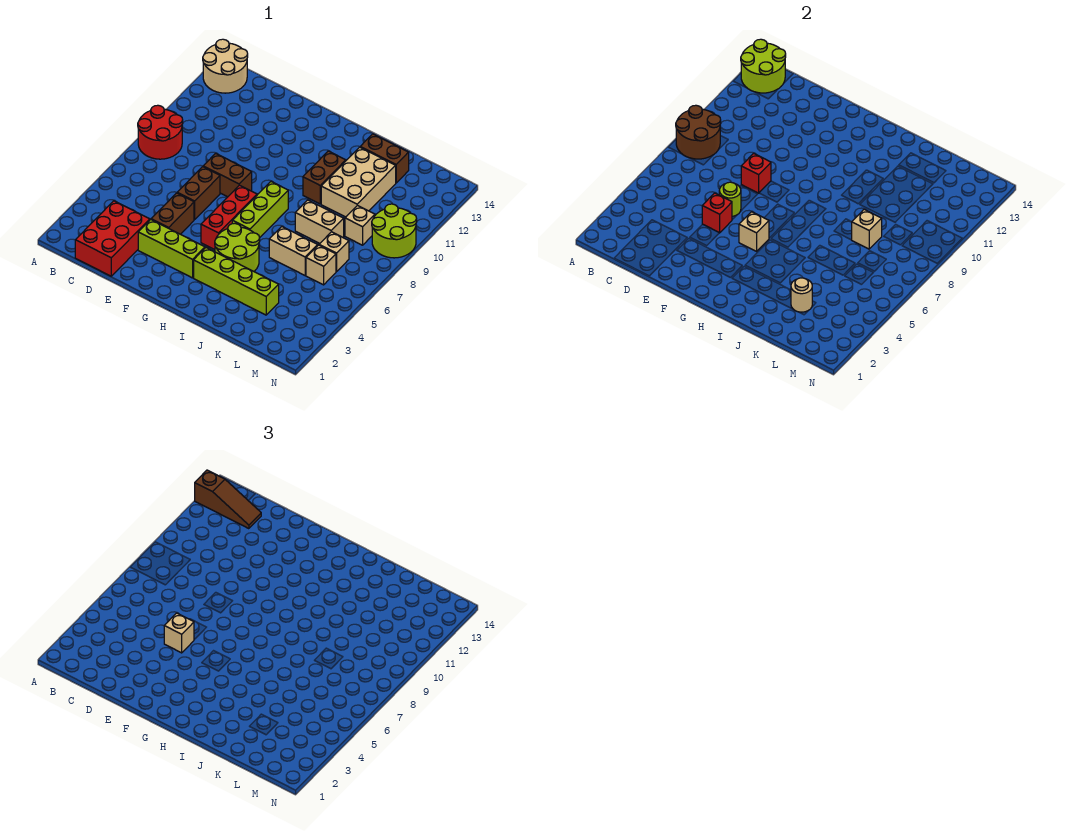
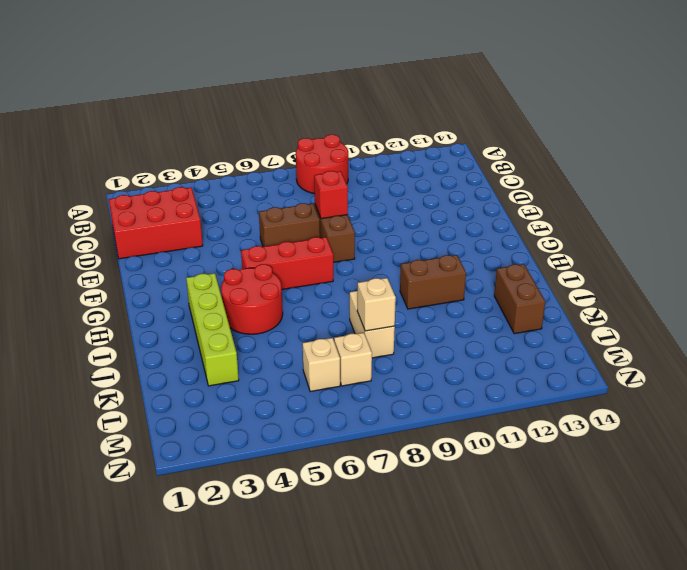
red 2x2 round brick [221,264,283,334] -> lime 2x2 round brick [215,224,260,271]
none -> tan 2x2 round brick [203,39,248,93]
none -> lime 1x3 brick [138,219,205,278]
none -> brown 1x2 brick [151,193,194,234]
none -> lime 1x3 brick [232,182,288,238]

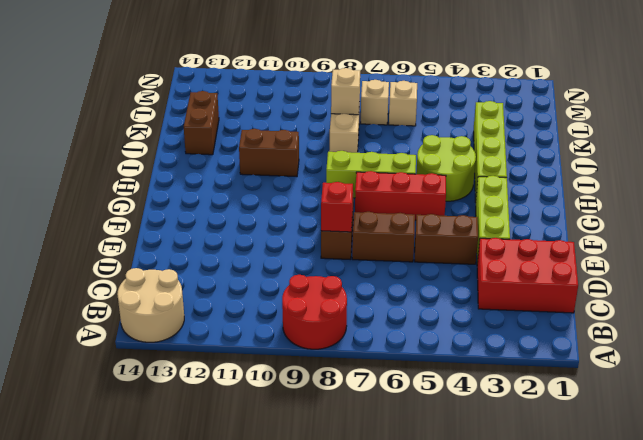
none -> tan 1x2 brick [269,227,318,275]
none -> tan 2x3 brick [321,147,396,217]
none -> tan 1x1 brick [345,205,375,245]
none -> lime 2x2 round brick [372,204,417,258]

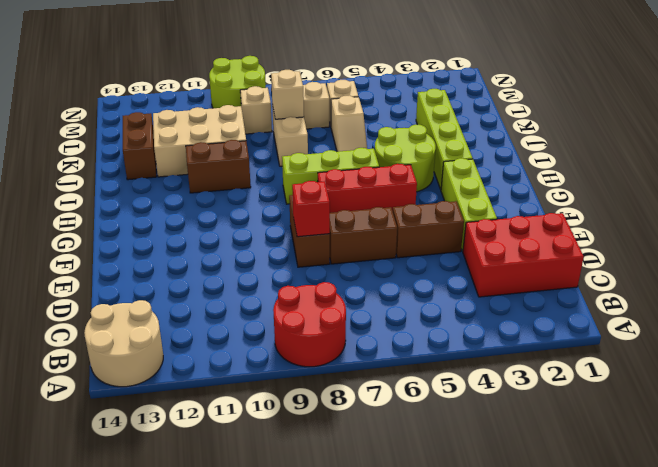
tan 1x2 slope [331,96,367,152] -> tan 1x2 brick [269,227,318,275]
none -> brown 2x2 round brick [676,105,721,159]
none -> lime 2x2 round brick [741,39,786,93]
none -> red 1x1 brick [702,193,732,233]
none -> lime 1x1 round brick [719,182,741,216]

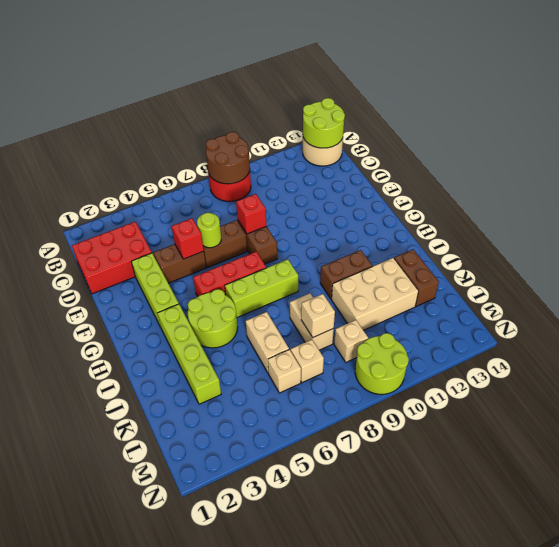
none -> tan 1x1 brick [739,212,769,251]
none -> tan 1x1 round brick [791,278,812,312]
none -> brown 1x3 slope [195,470,261,529]
none -> tan 1x1 brick [164,613,194,653]

